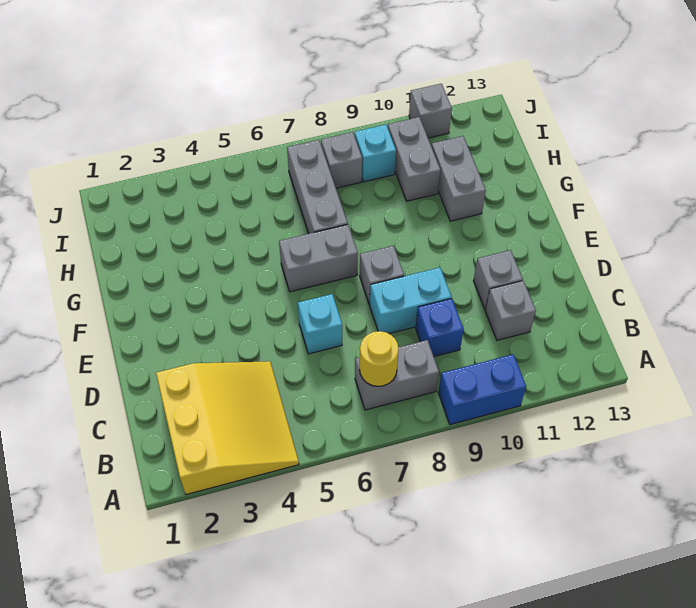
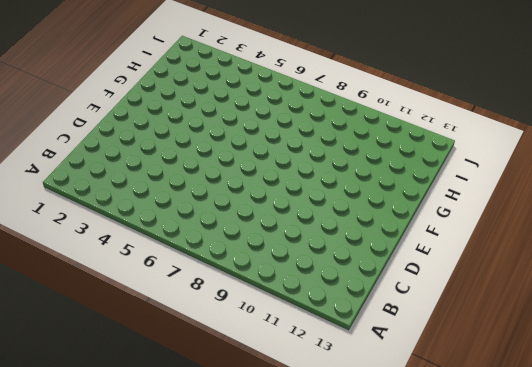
none -> yellow 3x3 slope [156,361,299,495]
none -> blue 1x2 brick [438,354,526,425]
none -> grey 1x2 brick [355,340,439,410]

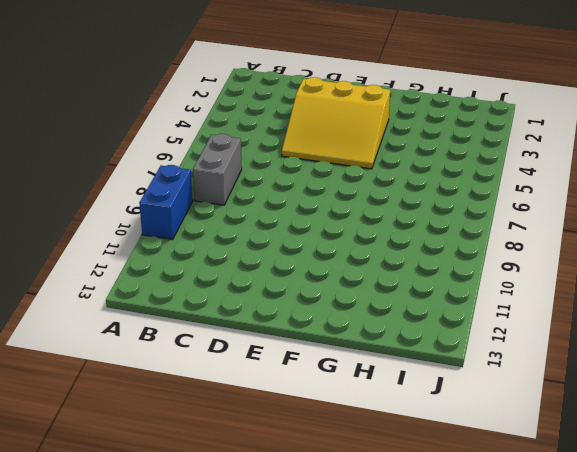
yellow 3x3 slope [282,77,390,169] -> yellow 3x3 slope moved to [156,361,299,495]
none -> blue 1x1 brick [416,299,464,357]
none -> grey 1x1 brick [485,281,536,340]
none -> cyan 1x1 brick [298,294,342,354]

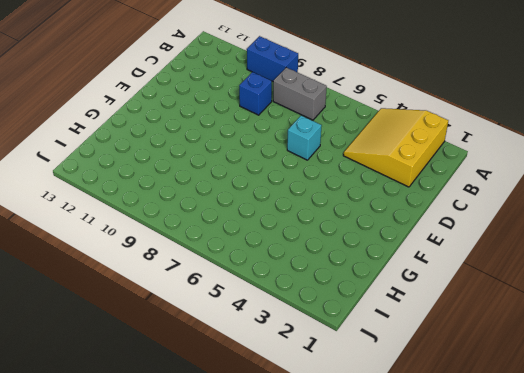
none -> grey 1x1 brick [485,281,536,340]
none -> cyan 1x2 brick [370,268,451,334]
none -> grey 1x1 brick [473,250,523,309]

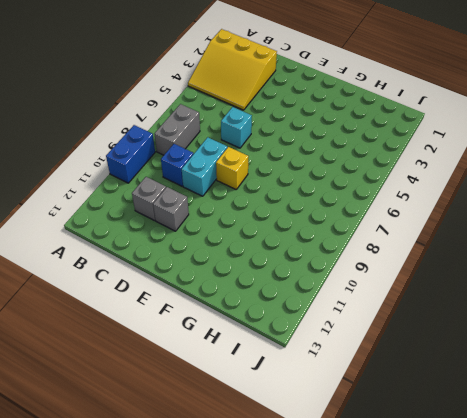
yellow 1x1 brick [216,147,248,189] -> grey 1x1 brick [360,246,404,305]
none -> grey 1x2 brick [279,224,358,292]
none -> grey 1x3 brick [287,140,348,234]
none -> grey 1x2 brick [431,136,486,221]

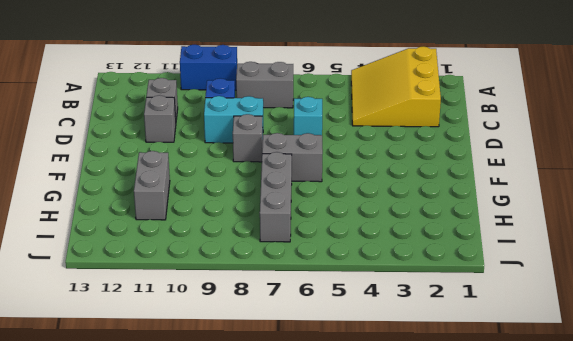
none -> grey 1x2 brick [388,117,440,201]
none -> grey 1x1 brick [321,132,362,188]
none -> cyan 1x1 brick [355,125,396,182]

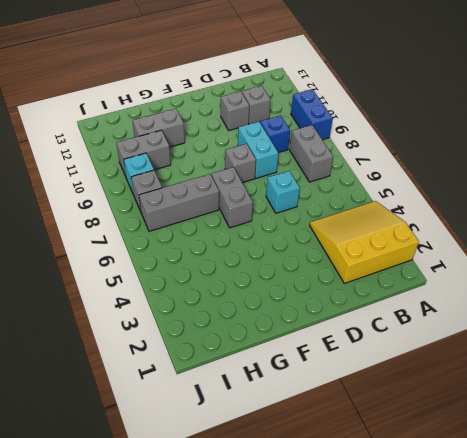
none -> grey 1x1 brick [409,84,452,138]
none -> yellow 1x1 round brick [360,331,399,386]

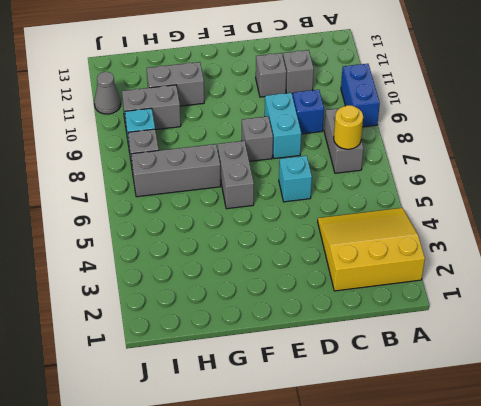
grey 1x1 cone [94,72,121,114] -> grey 1x1 brick [409,84,452,138]

